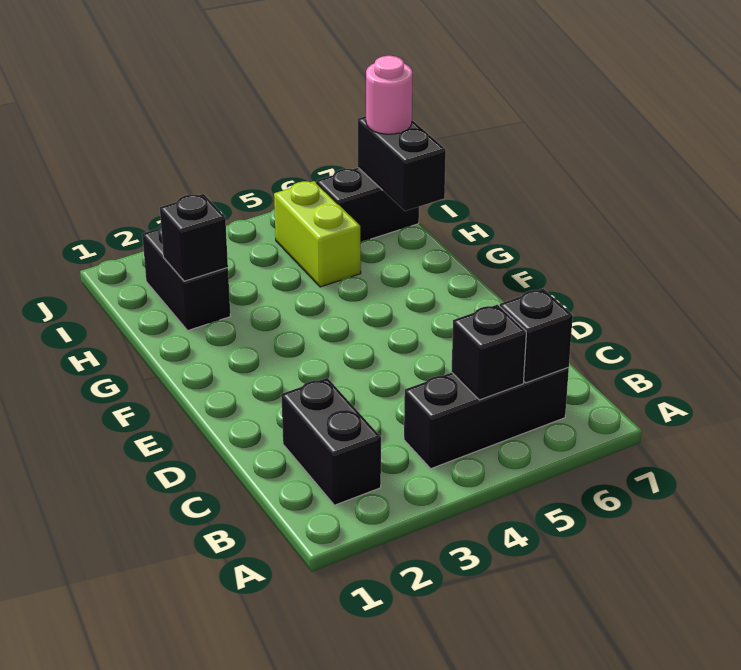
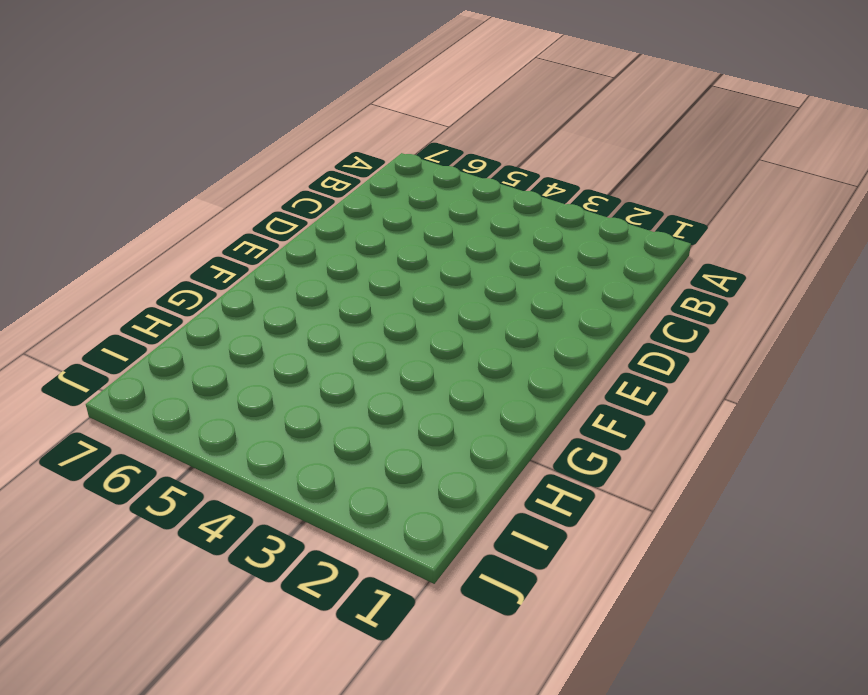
none -> black 1x2 brick [281,378,381,505]
none -> black 1x3 brick [404,367,569,469]

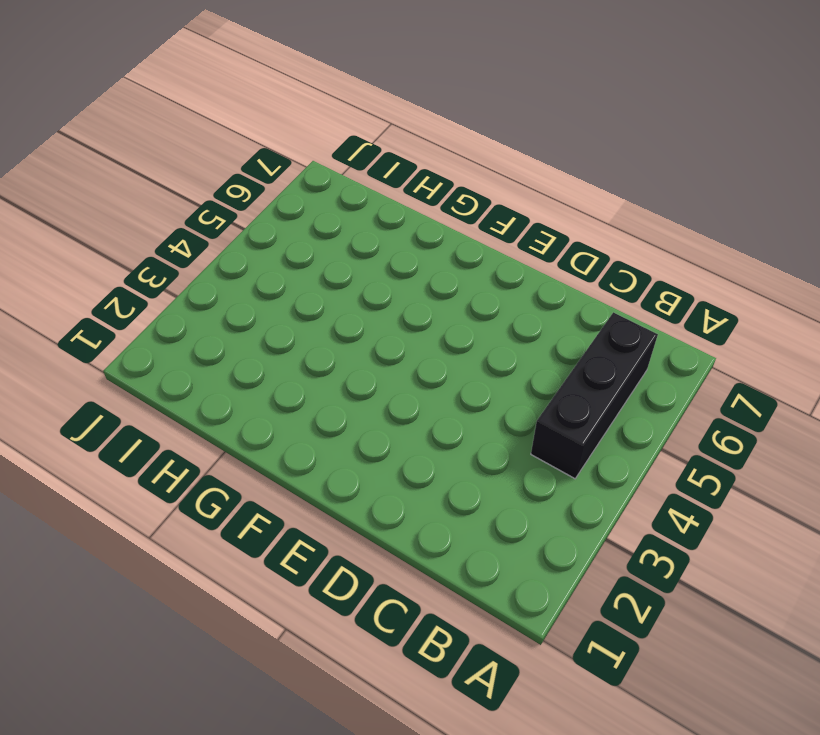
none -> black 1x2 brick [281,378,381,505]
none -> black 1x2 brick [142,226,230,330]

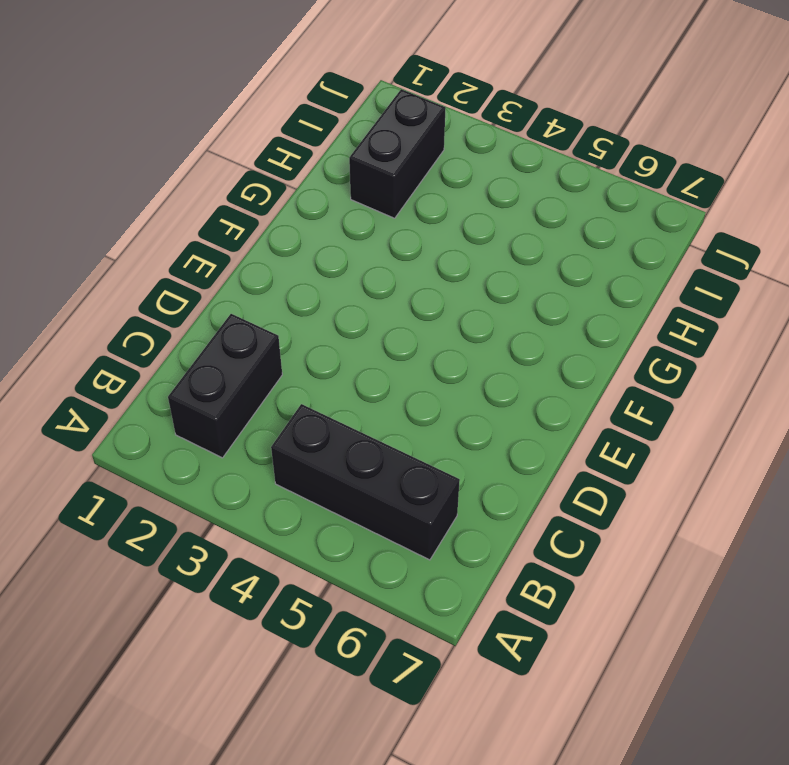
none -> lime 1x2 brick [274,181,361,287]
none -> black 1x2 brick [316,168,419,242]

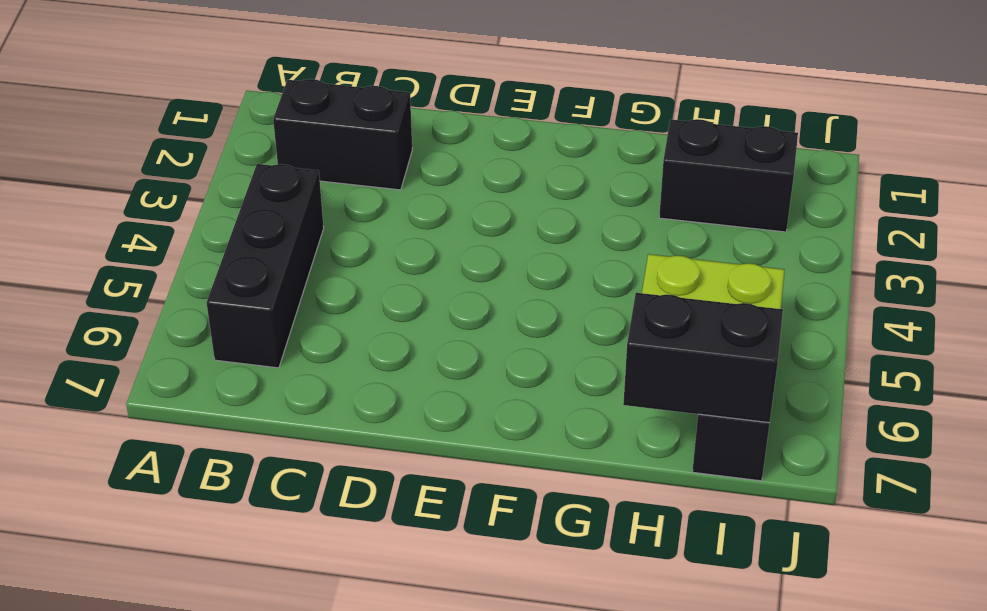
none -> black 1x1 brick [451,305,526,400]
none -> black 1x1 brick [500,289,573,383]

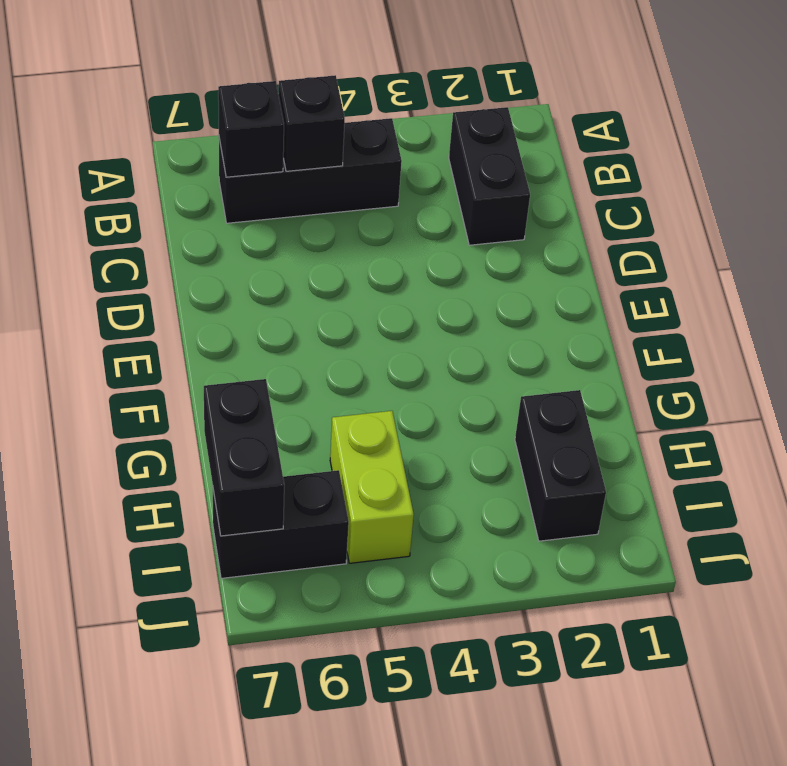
none -> black 1x1 brick [160,194,228,281]
none -> pink 1x1 round brick [366,56,412,134]

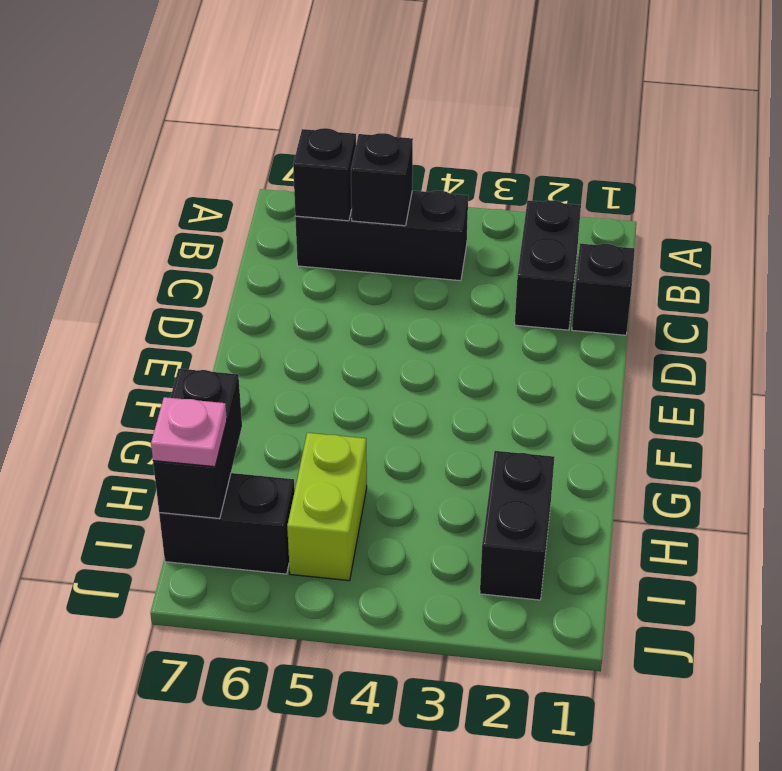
black 1x1 brick [572,243,635,335] -> black 1x1 brick moved to [160,194,228,281]
pink 1x1 plate [151,397,227,467] -> pink 1x1 round brick [366,56,412,134]

